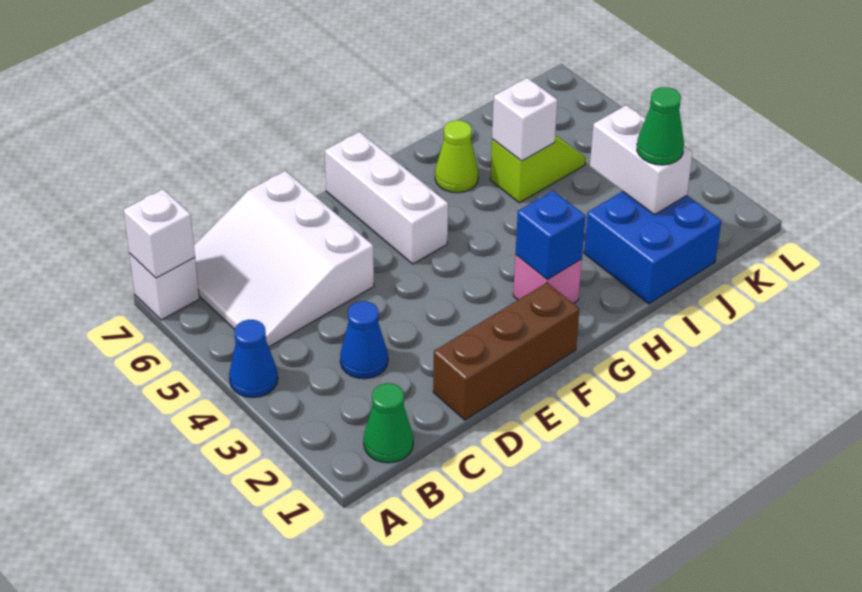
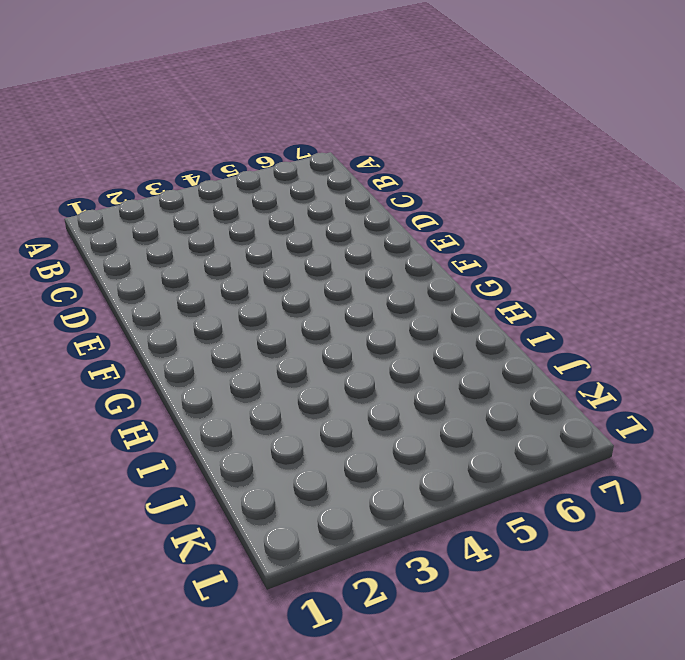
none -> blue 1x1 cone [229,320,278,397]
none -> white 1x1 brick [129,253,199,320]
none -> green 1x1 cone [364,383,413,463]

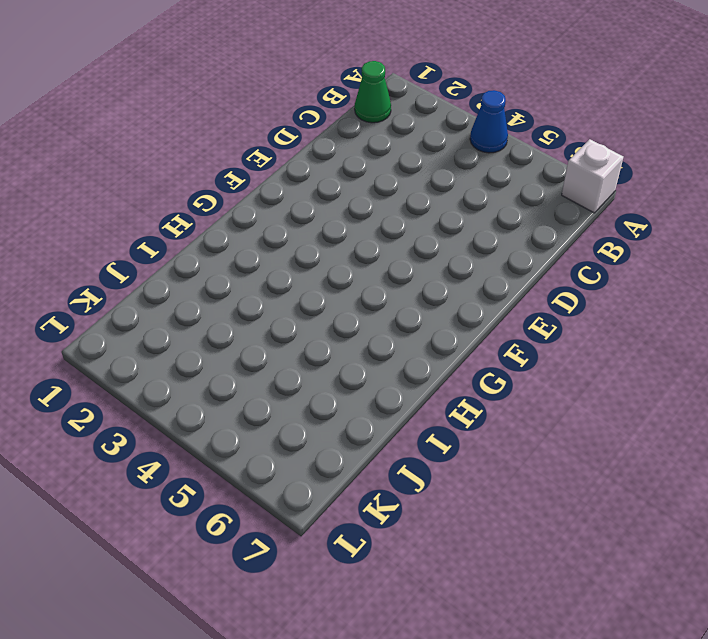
none -> white 3x3 slope [194,171,374,347]
none -> blue 1x1 cone [340,301,388,379]
none -> brown 1x3 brick [433,283,579,420]

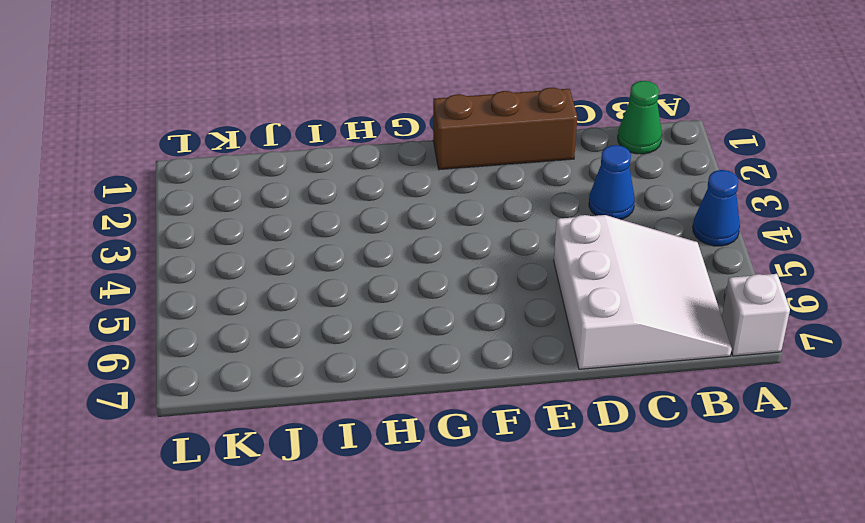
none -> white 1x3 brick [325,132,448,264]
none -> pink 1x1 brick [513,255,582,304]
none -> lime 1x1 cone [435,120,479,193]

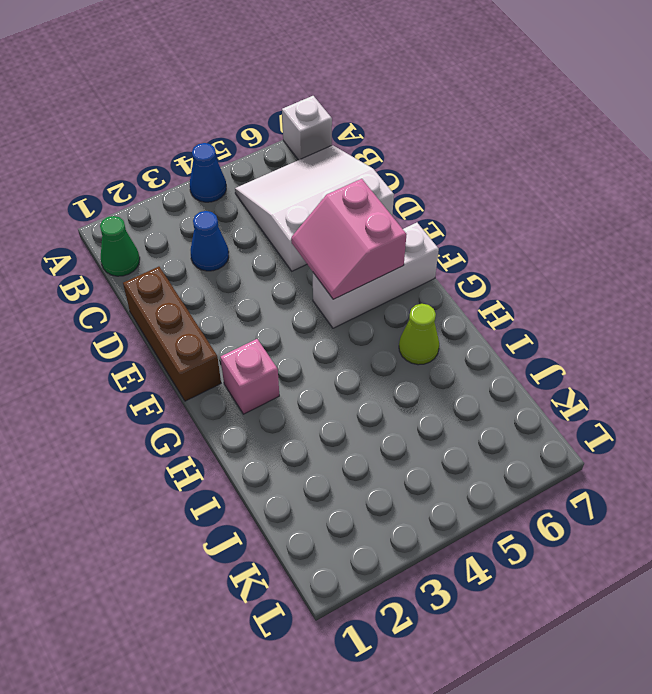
pink 2x2 slope [291,179,407,299] -> none
none -> blue 2x2 brick [584,191,721,304]
none -> lime 1x2 slope [490,135,586,203]
none -> white 1x1 brick [123,189,195,278]

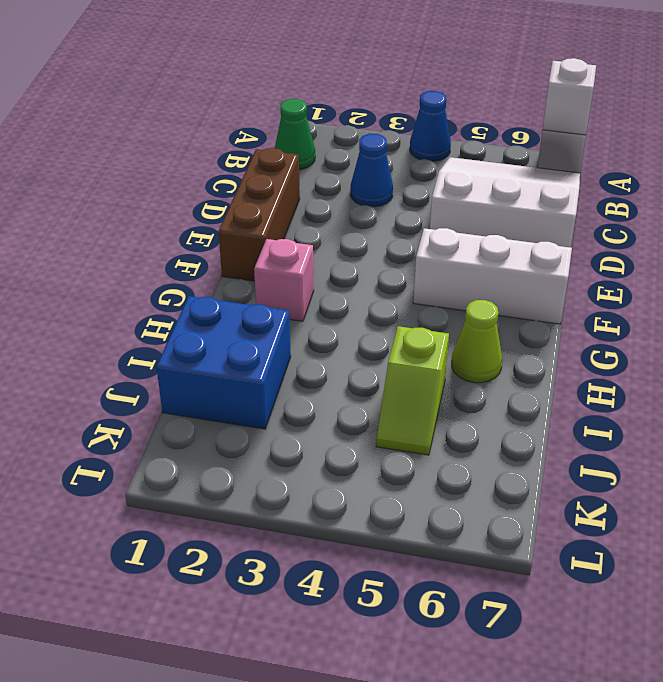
none -> blue 1x1 brick [516,191,586,280]
none -> white 1x1 brick [492,78,558,161]
none -> white 1x2 brick [590,105,693,215]

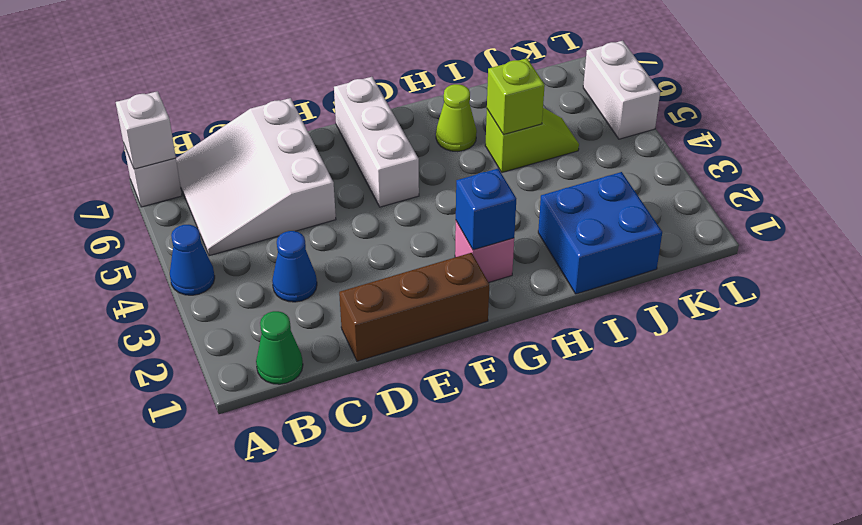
lime 1x1 brick [487,58,545,135] -> white 1x1 brick [492,78,558,161]
white 1x2 brick [583,41,660,139] -> white 1x2 brick moved to [590,105,693,215]
none -> green 1x1 cone [637,87,684,165]

